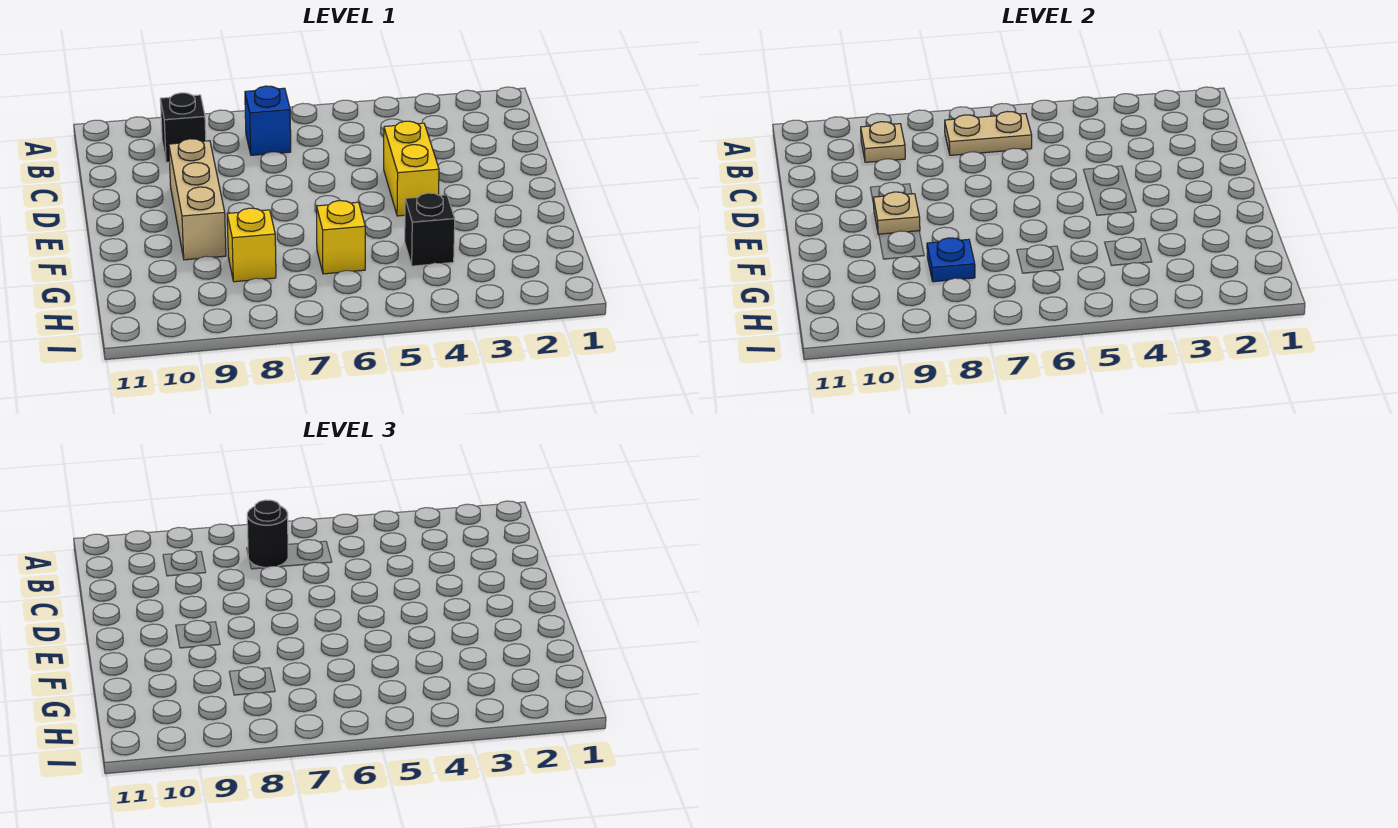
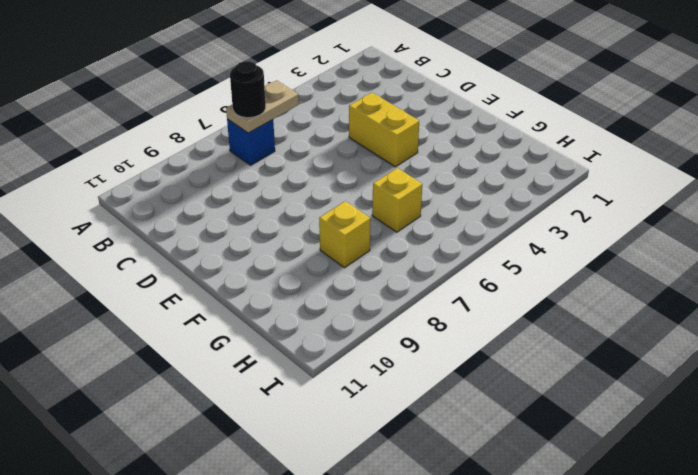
none -> black 1x1 brick [160,93,206,162]
none -> tan 1x3 brick [169,139,226,260]
none -> black 1x1 brick [405,193,455,266]

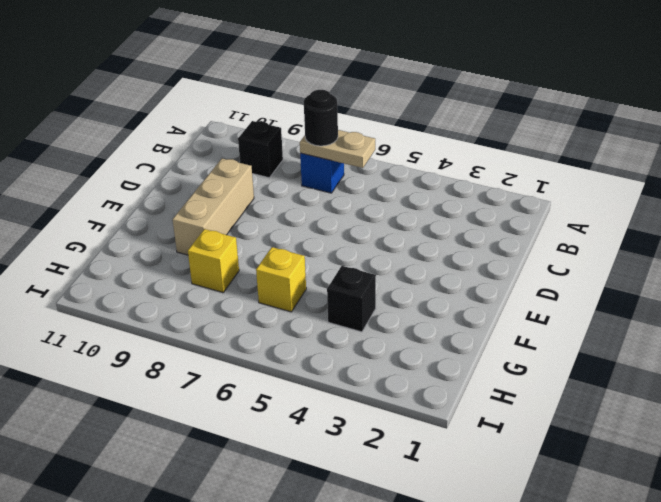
none -> yellow 1x2 brick [384,121,439,216]
none -> tan 1x1 plate [861,122,905,162]
none -> tan 1x1 plate [873,192,920,235]

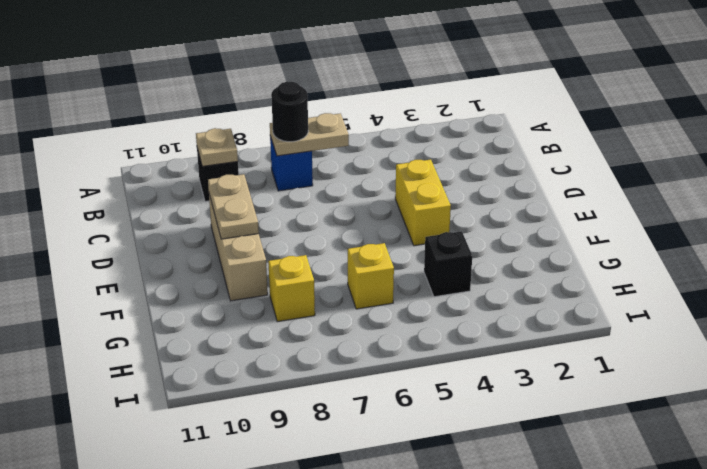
tan 1x2 plate [208,174,259,239] -> tan 1x1 plate [873,192,920,235]
none -> blue 1x1 plate [927,238,975,282]

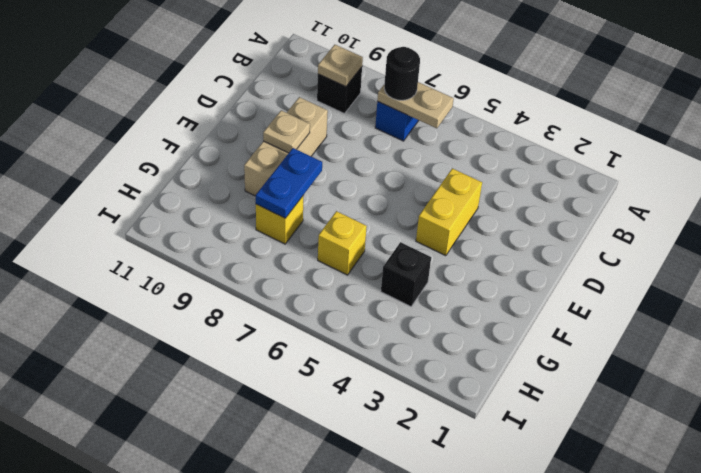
blue 1x2 plate [256,148,322,218] -> blue 1x1 plate [927,238,975,282]

